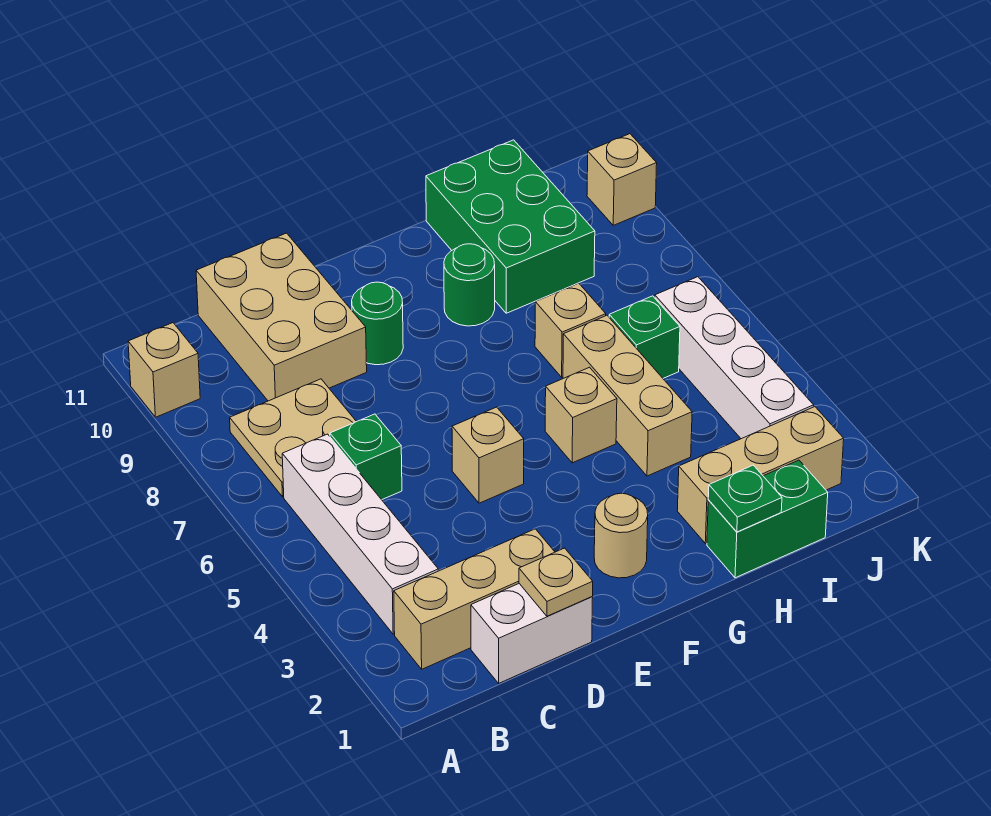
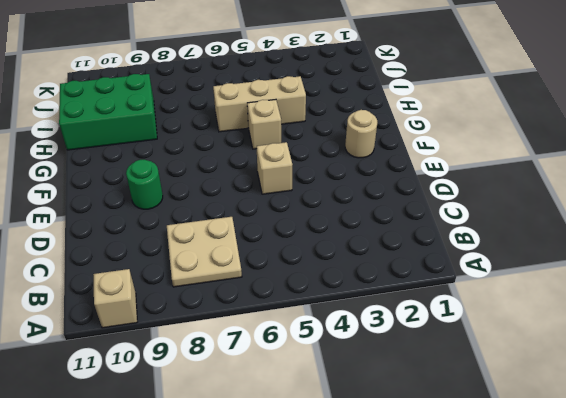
none -> tan 1x3 brick [394,529,554,669]
none -> white 1x4 brick [282,434,438,634]
none -> white 1x2 brick [471,584,593,683]

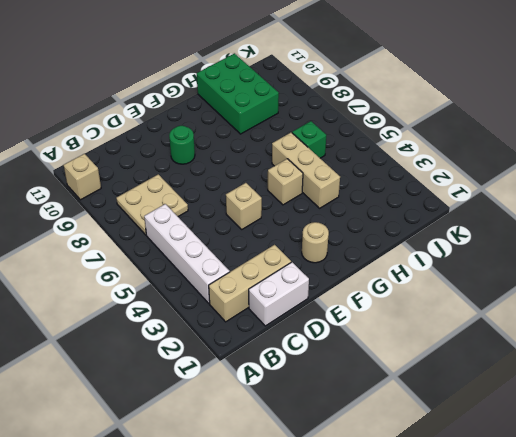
none -> green 1x1 brick [330,414,402,500]
none -> tan 2x3 brick [196,233,367,401]
none -> green 1x1 round brick [444,244,495,326]

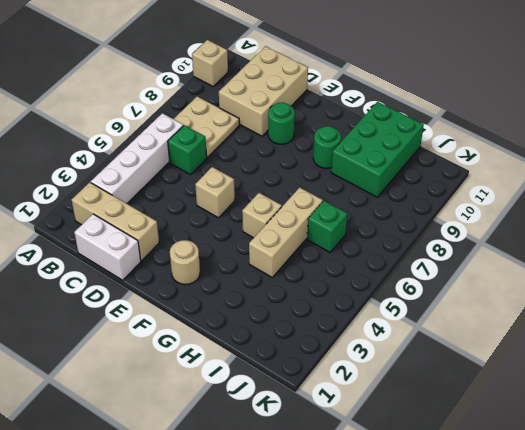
none -> green 1x2 brick [707,460,828,578]
none -> tan 1x3 brick [677,407,844,544]
none -> tan 1x1 brick [535,283,606,377]

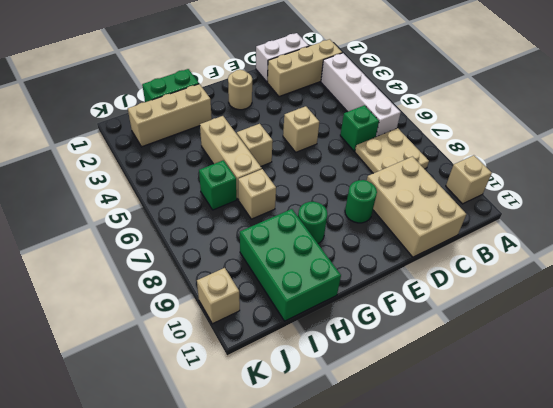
none -> white 1x4 brick [655,277,814,439]
none -> tan 1x1 plate [519,548,593,616]
none -> green 1x1 plate [708,465,782,532]

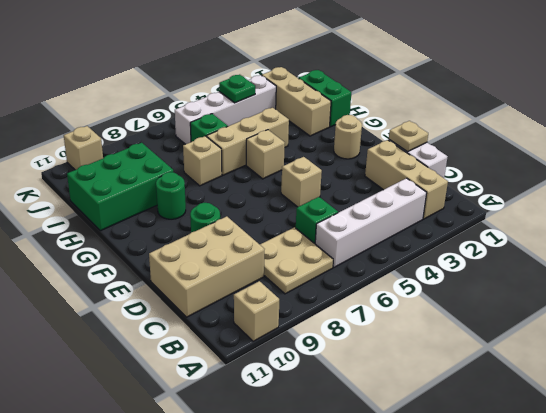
green 1x1 plate [219,75,255,103] -> green 1x1 plate moved to [708,465,782,532]

